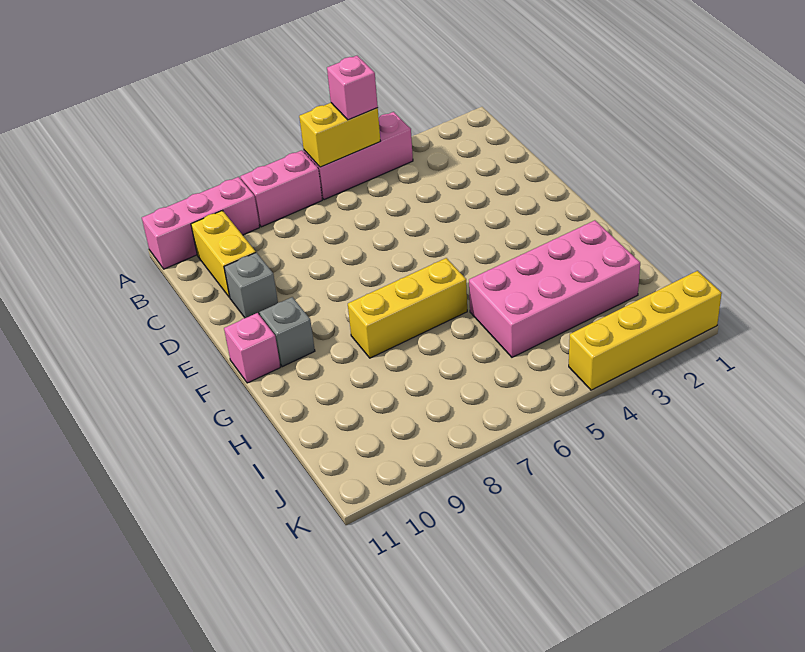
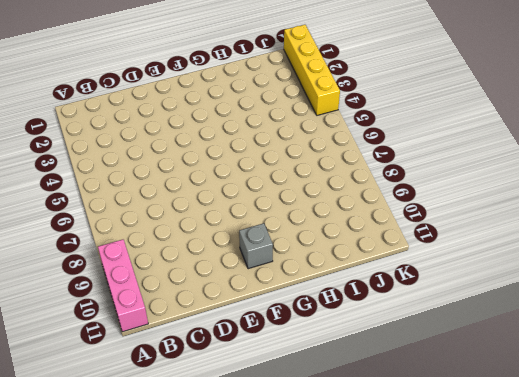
none -> pink 1x3 brick [304,112,413,200]
none -> pink 1x2 brick [240,150,322,227]
none -> yellow 1x2 brick [191,211,256,298]

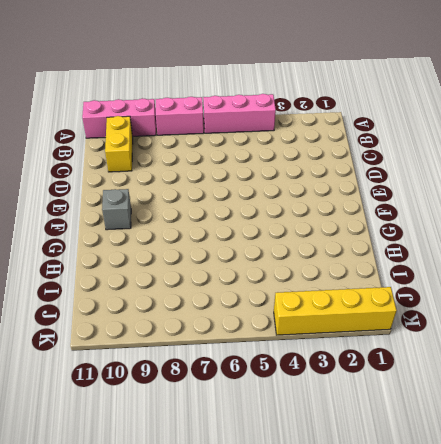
none -> grey 1x1 brick [224,253,278,318]
none -> pink 1x1 brick [224,313,280,383]
none -> yellow 1x3 brick [348,258,467,358]

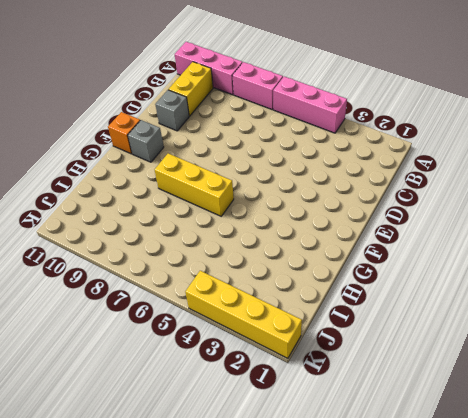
orange 1x1 brick [108,112,140,154] -> pink 1x1 brick [224,313,280,383]
none -> pink 2x4 brick [469,220,640,357]
none -> yellow 1x2 brick [299,103,380,167]
none -> pink 1x1 brick [327,56,378,120]

